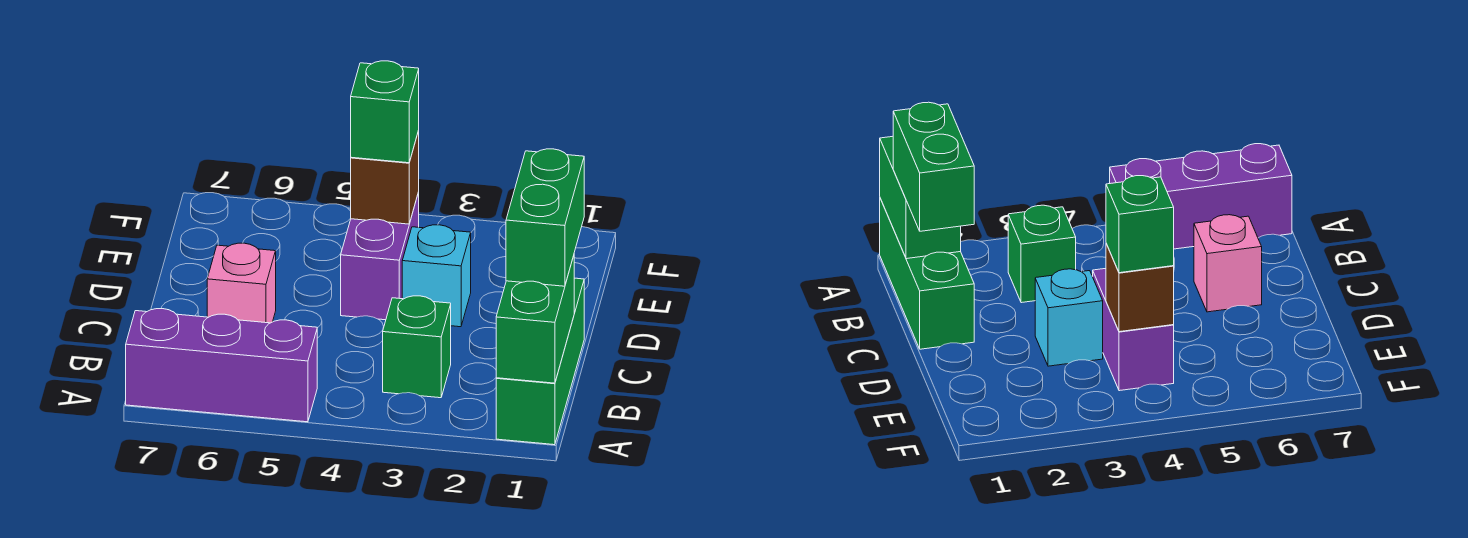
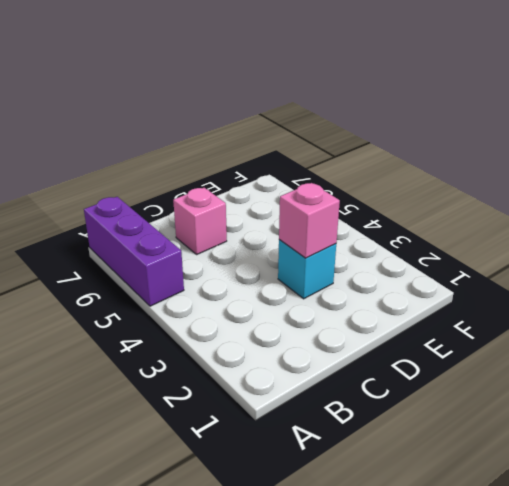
pink 1x1 brick [279,183,340,258] -> none
none -> green 1x3 brick [496,278,584,445]
none -> green 1x1 brick [383,296,451,398]

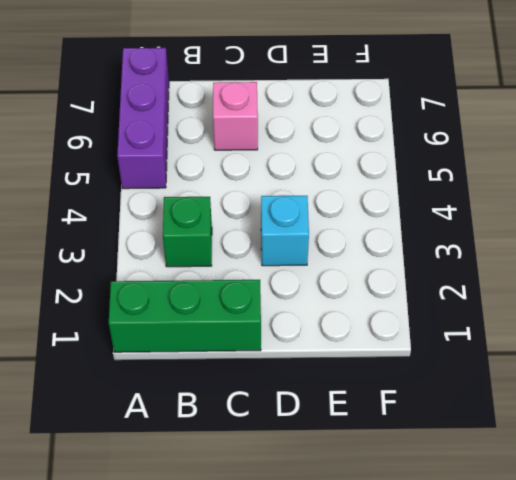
none -> purple 1x2 brick [341,192,419,320]
none -> green 1x2 brick [496,256,574,383]

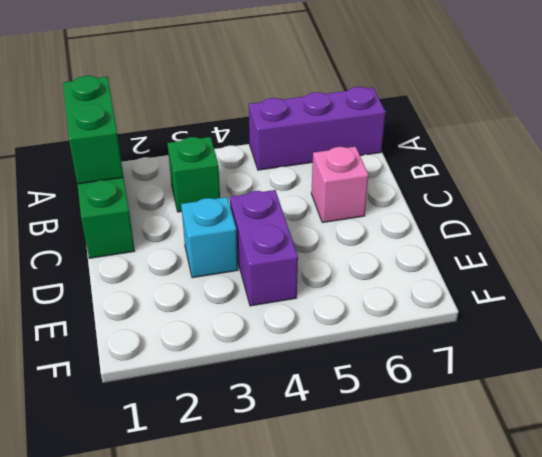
none -> brown 1x1 brick [351,131,419,224]
none -> green 1x2 brick [506,149,584,286]

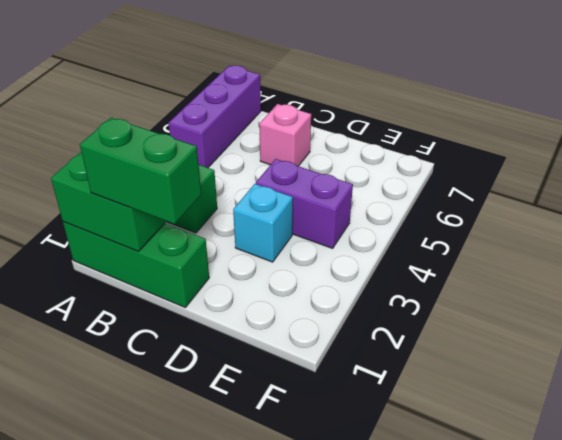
none -> brown 1x1 brick [351,131,419,224]
none -> green 1x1 brick [351,61,419,163]

